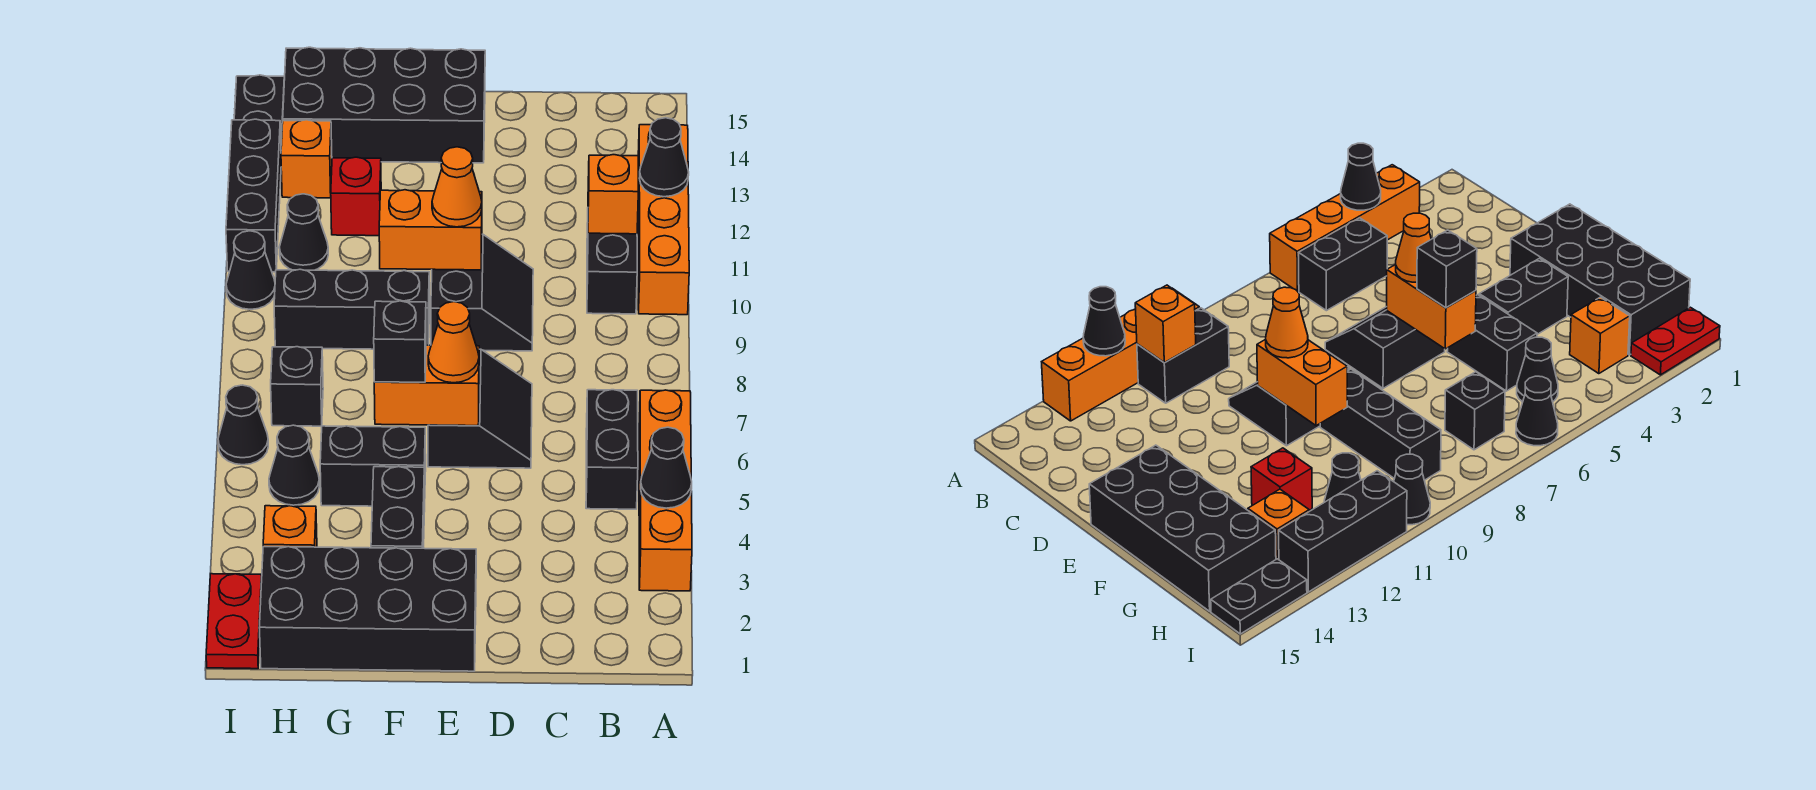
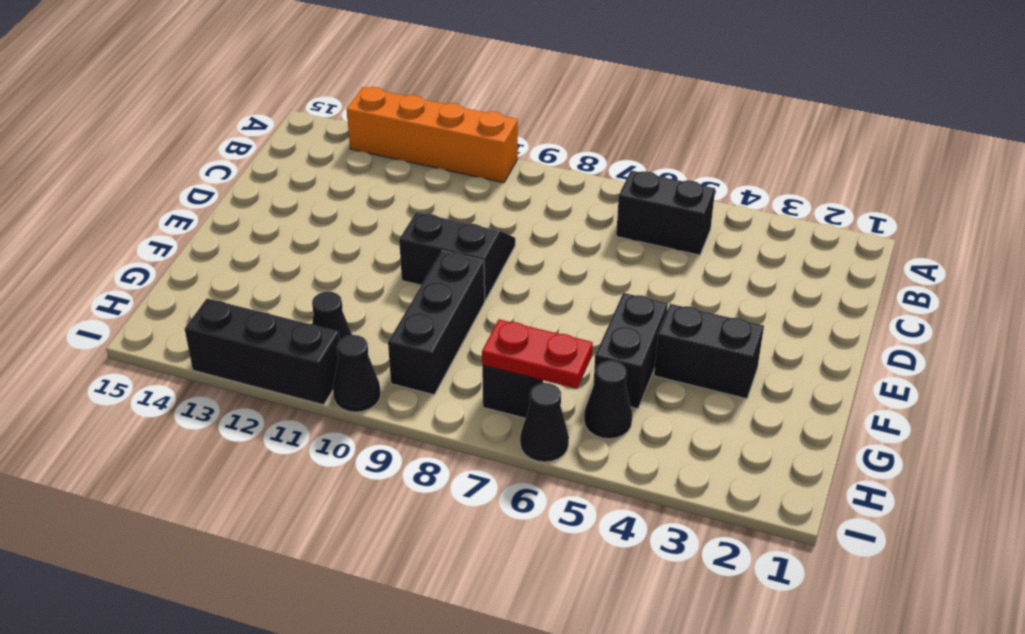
red 1x2 plate [482,319,593,389] -> red 1x2 plate moved to [206,574,262,669]
none -> orange 1x4 brick [639,390,692,591]
none -> black 1x2 brick [587,223,637,314]
none -> black 2x2 slope [428,349,532,468]
none -> black 2x4 brick [259,547,476,671]

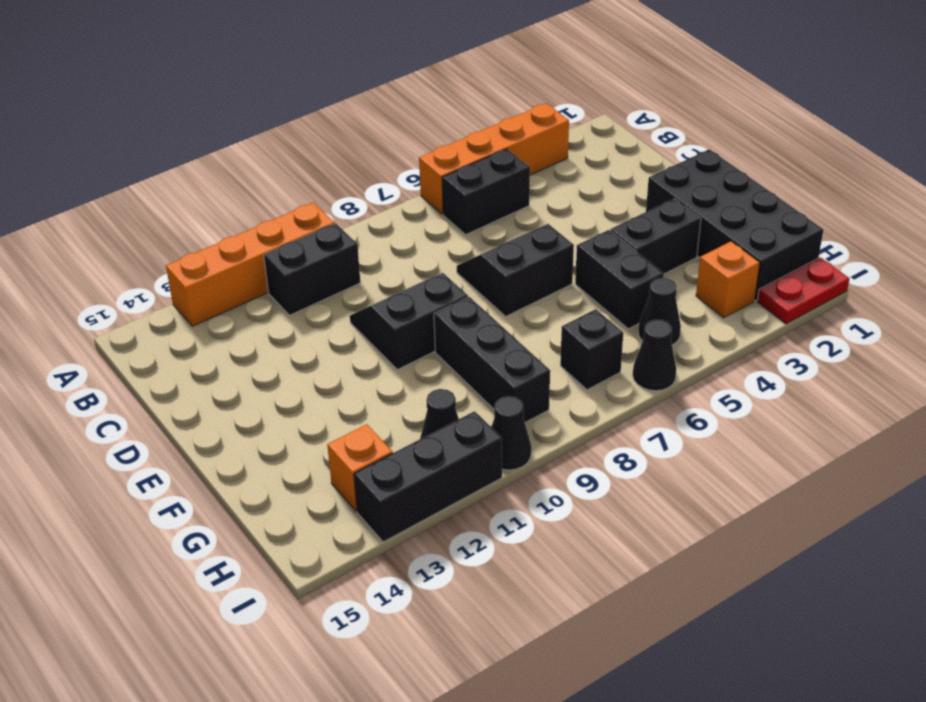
none -> black 2x4 brick [283,47,485,163]
none -> red 1x1 brick [331,157,381,236]
none -> black 1x2 plate [234,75,284,146]
none -> black 1x1 cone [641,427,692,508]

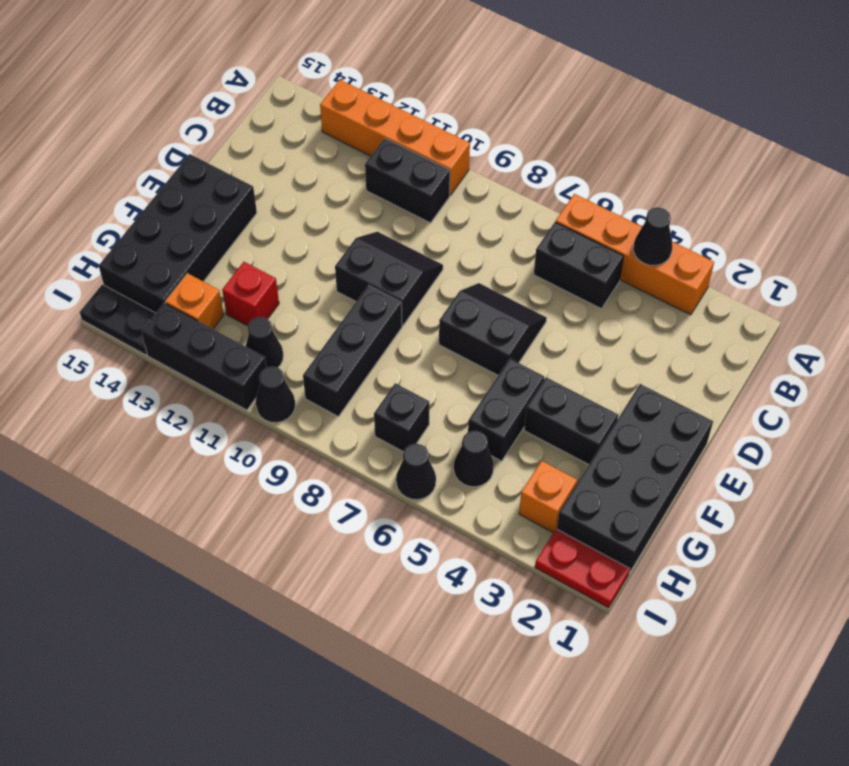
none -> black 1x1 cone [639,118,689,197]
none -> orange 1x1 brick [588,155,638,234]
none -> orange 1x2 brick [374,345,479,426]
none -> orange 1x2 brick [379,190,482,270]

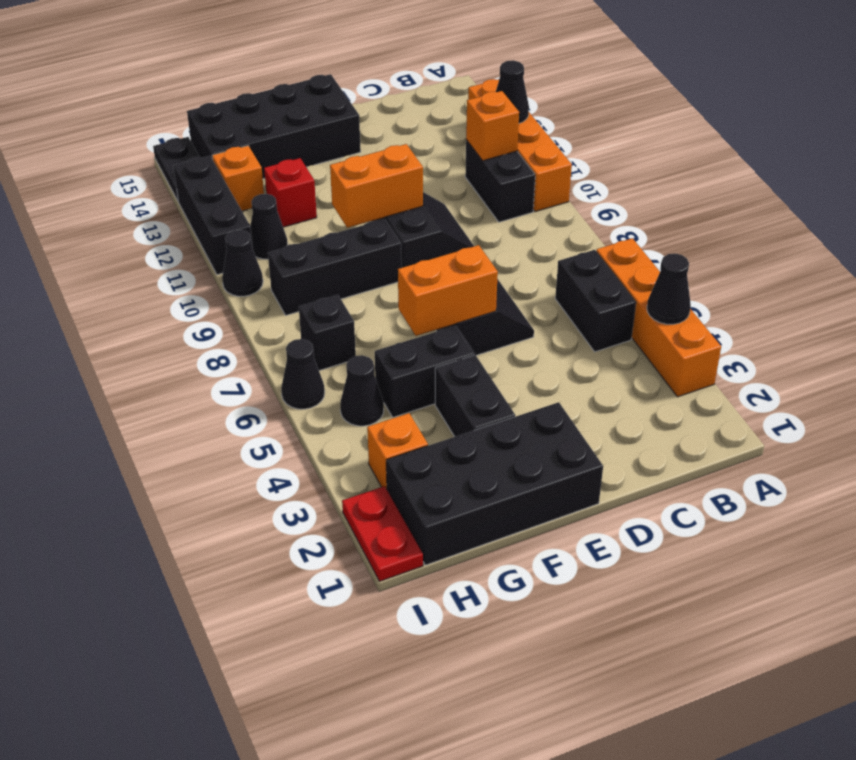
none -> orange 1x1 cone [428,302,479,383]
none -> orange 1x1 cone [432,147,482,227]
none -> black 1x1 brick [374,301,426,382]

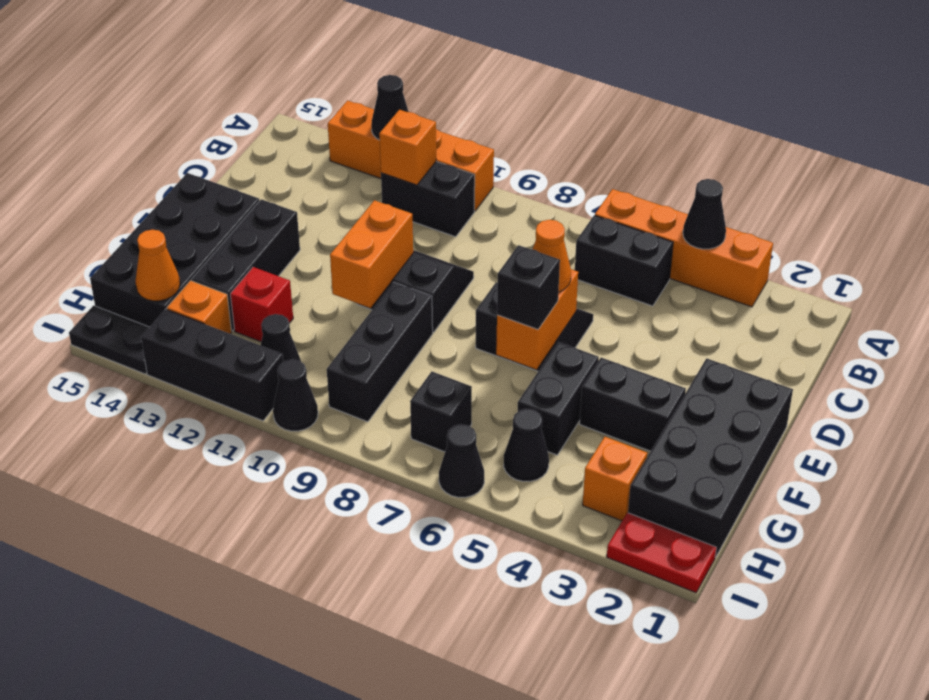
black 1x3 brick [192,199,300,331] -> none
orange 1x1 cone [135,230,180,301] -> orange 1x1 cone moved to [432,147,482,227]

